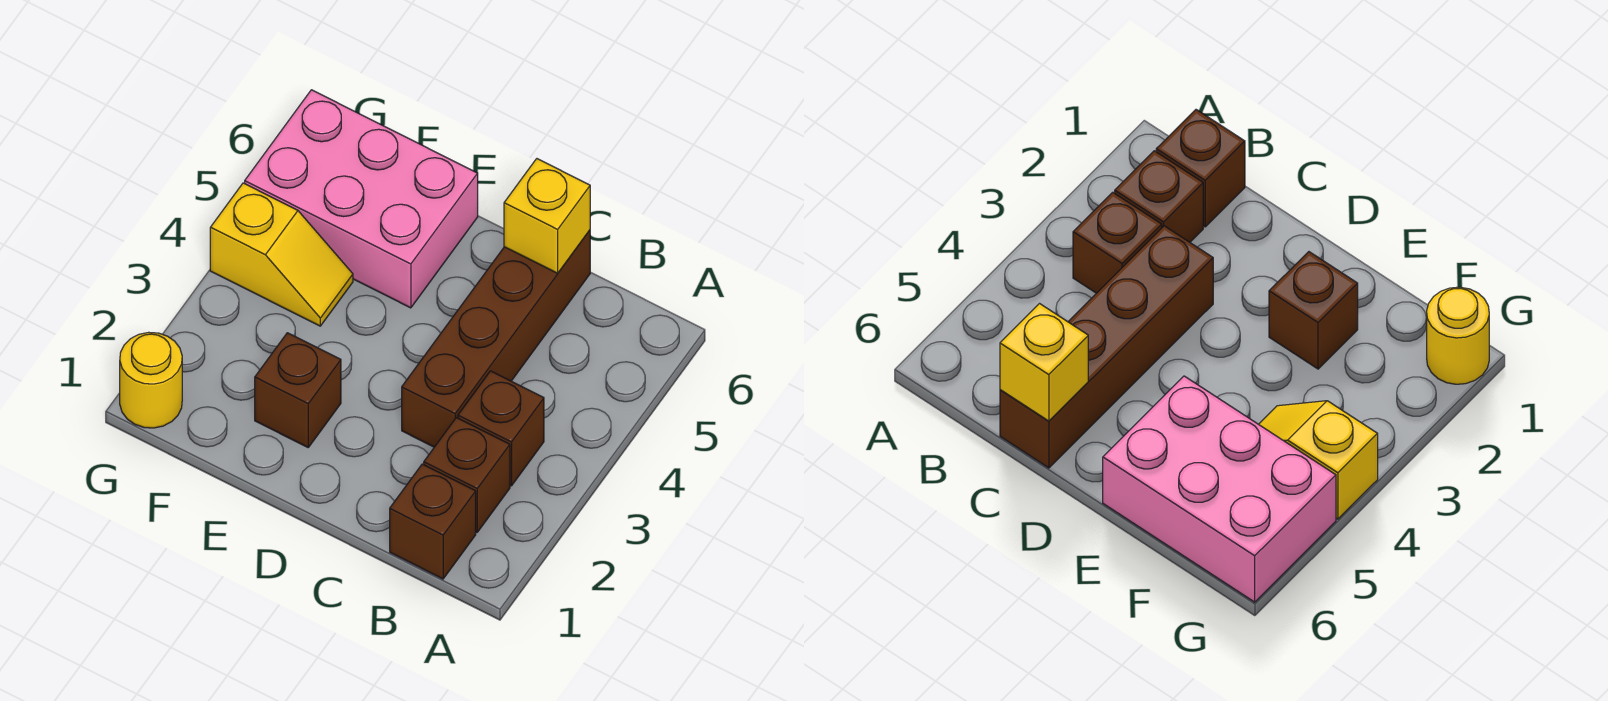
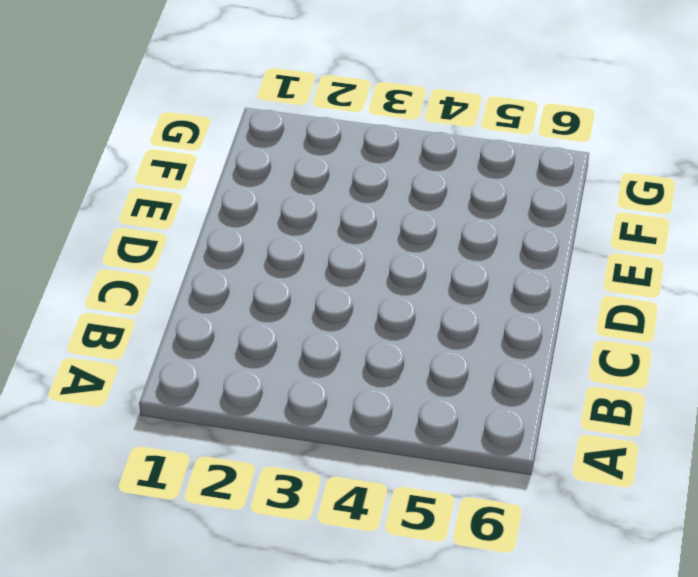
none -> brown 1x1 brick [390,464,476,579]
none -> brown 1x1 brick [424,418,510,532]

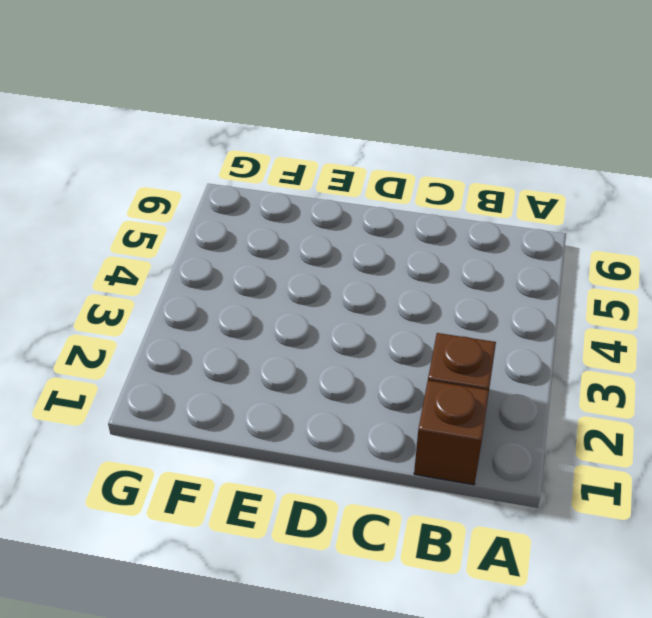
none -> brown 1x1 brick [458,371,544,486]
none -> brown 1x4 brick [402,230,590,447]

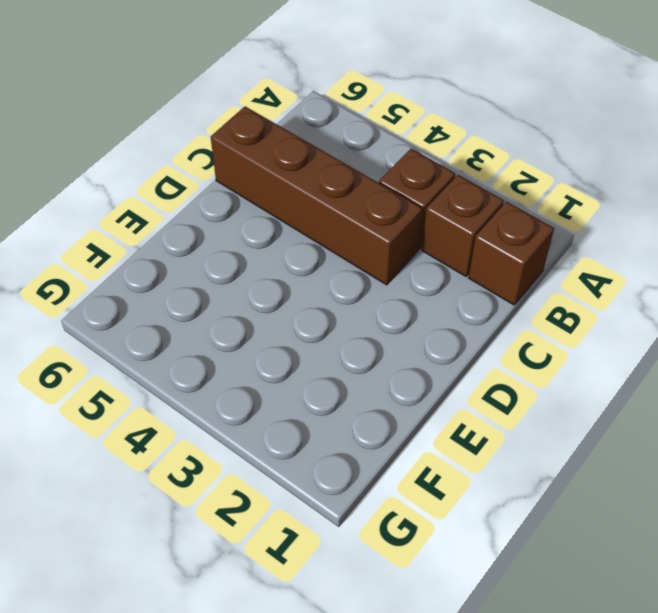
none -> brown 1x1 brick [255,333,341,447]
none -> pink 2x3 brick [245,90,478,308]

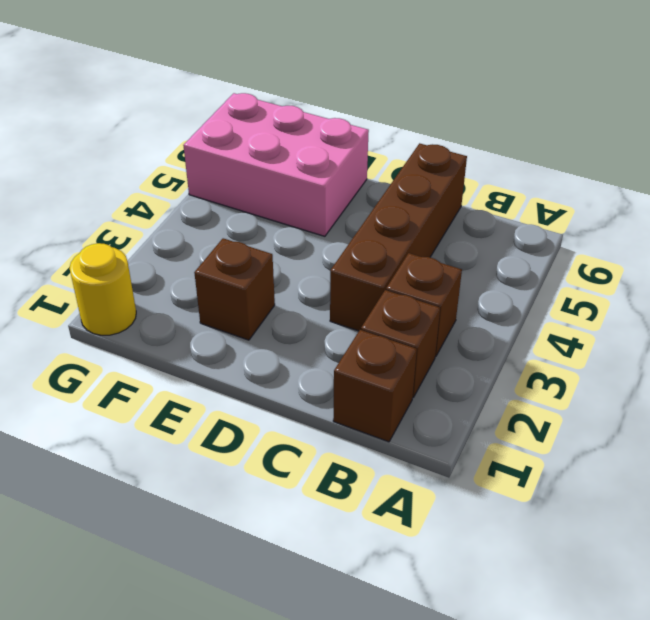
none -> yellow 1x2 slope [210,183,353,326]
none -> yellow 1x1 brick [504,159,590,273]

